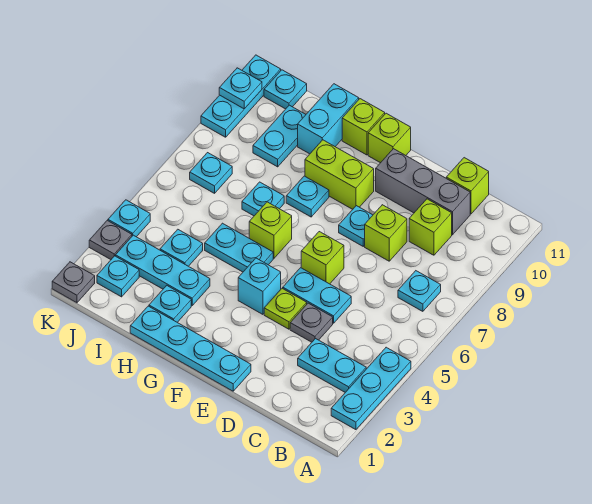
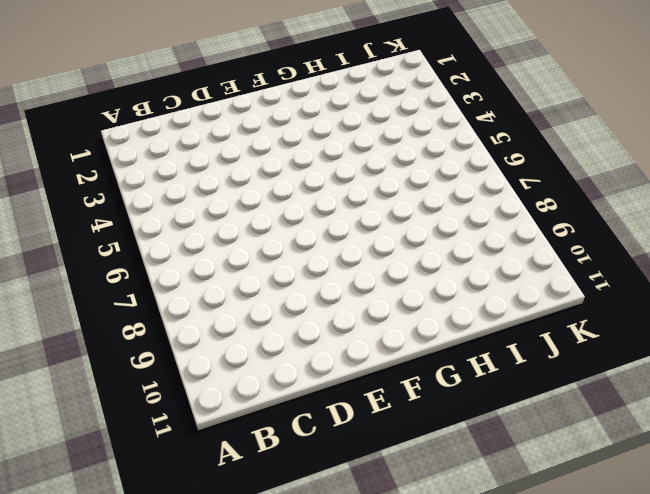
none -> cyan 1x3 plate [331,347,411,430]
none -> cyan 1x2 plate [298,339,366,392]
none -> cyan 1x1 plate [398,271,441,311]
none -> lime 1x1 brick [409,199,452,255]

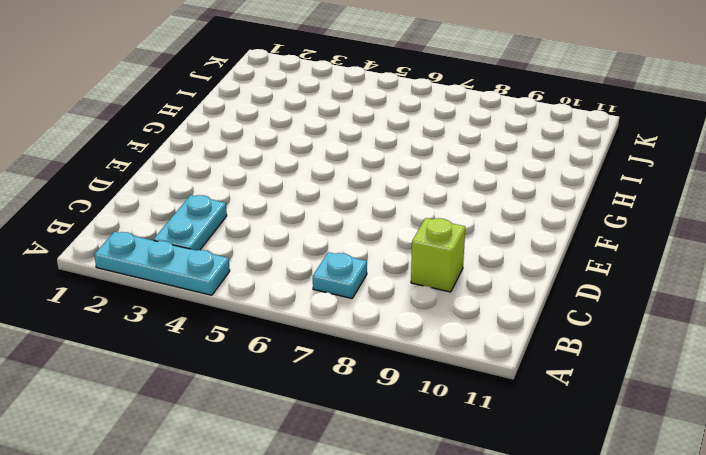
none -> grey 1x3 brick [376,149,470,235]
none -> lime 1x1 brick [446,158,489,214]
none -> grey 1x1 plate [290,303,333,342]
none -> cyan 1x2 plate [283,268,351,323]

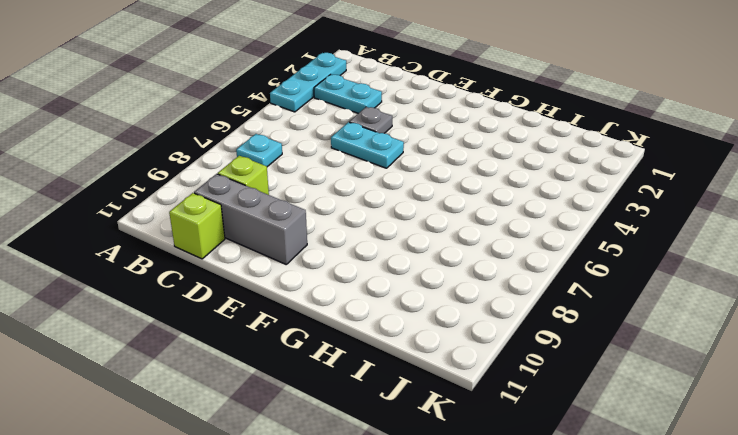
none -> lime 1x1 brick [365,205,407,261]
none -> cyan 1x4 plate [130,306,251,391]
none -> lime 1x1 plate [264,288,307,329]
none -> lime 1x1 brick [301,232,344,284]

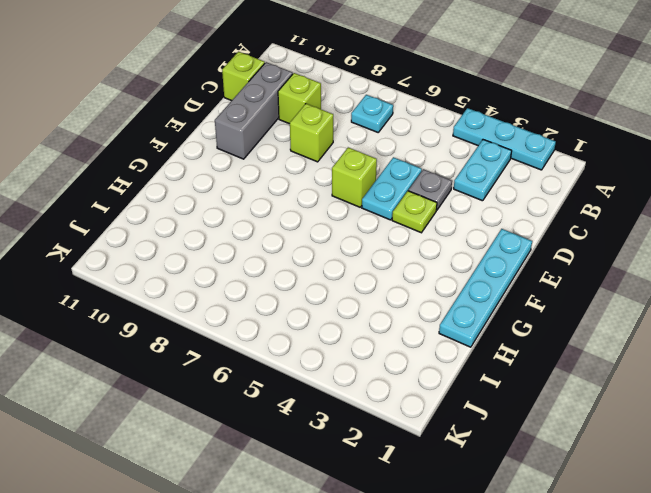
none -> cyan 1x1 plate [339,206,373,246]
none -> cyan 1x1 brick [238,258,281,314]
none -> lime 1x2 brick [305,140,374,209]
none -> lime 1x1 brick [368,113,411,163]

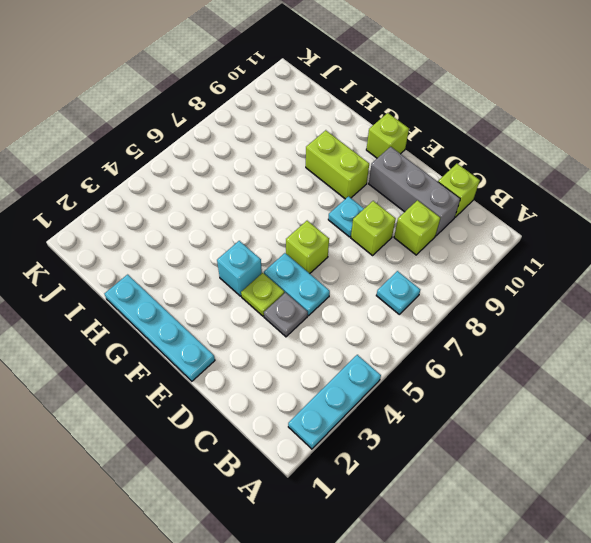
none -> cyan 1x2 plate [298,339,366,392]
none -> cyan 1x2 plate [205,223,273,272]
none -> lime 1x1 brick [249,202,292,258]
none -> cyan 1x1 plate [286,176,329,217]

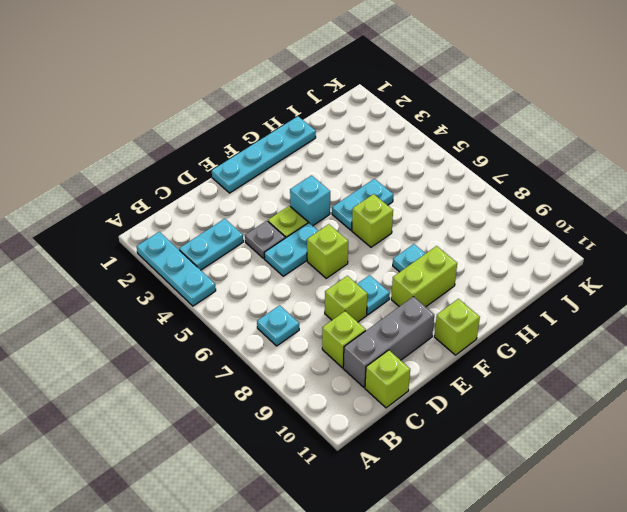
none -> lime 1x1 brick [342,99,385,155]
none -> cyan 1x1 plate [149,285,191,322]
none -> cyan 1x3 plate [115,235,210,305]
none -> cyan 1x1 plate [242,182,284,216]

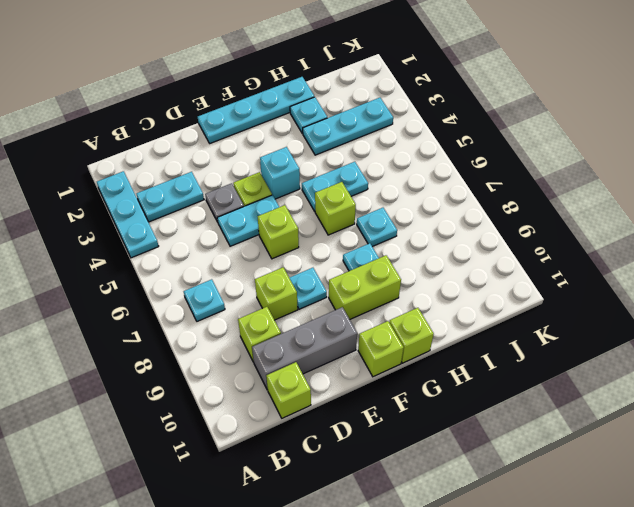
none -> cyan 1x2 brick [298,84,359,154]
none -> cyan 1x1 plate [160,229,203,266]
none -> cyan 1x2 plate [253,105,306,167]
none -> cyan 1x1 plate [97,256,139,297]

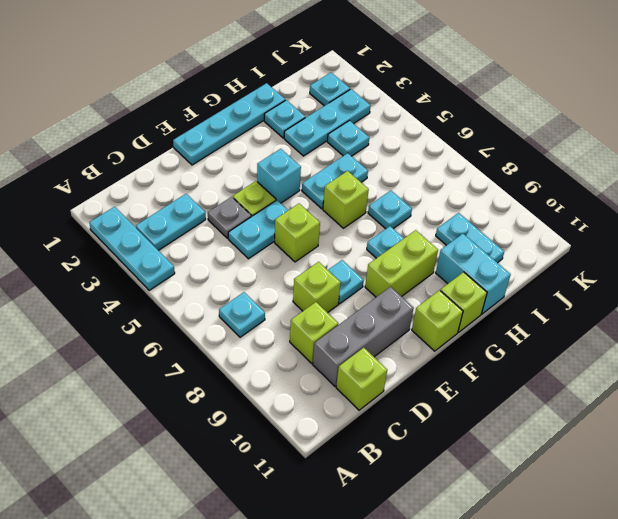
none -> cyan 1x1 plate [190,153,232,193]
none -> cyan 1x1 plate [264,70,307,109]
none -> grey 1x1 plate [52,262,95,303]
none -> grey 1x1 plate [89,221,132,260]

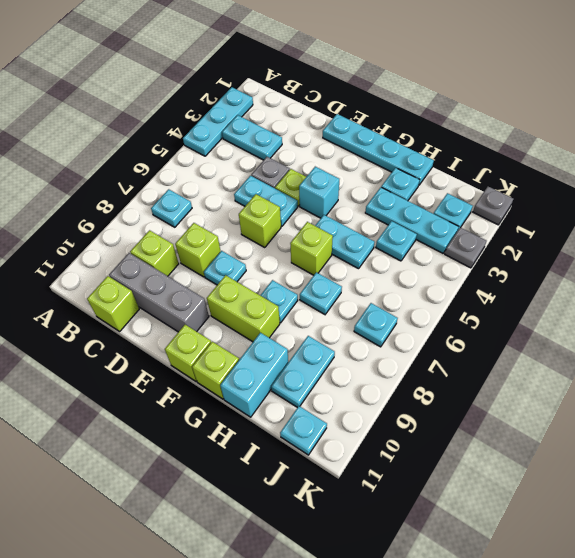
none -> cyan 1x1 plate [108,200,150,237]
none -> cyan 1x3 plate [201,55,281,137]
none -> cyan 1x1 plate [219,68,262,109]

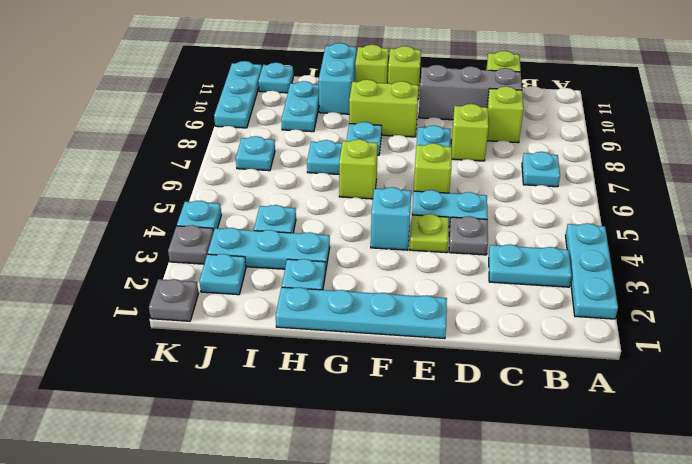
none -> cyan 1x2 plate [205,223,273,272]
none -> cyan 1x1 plate [219,68,262,109]

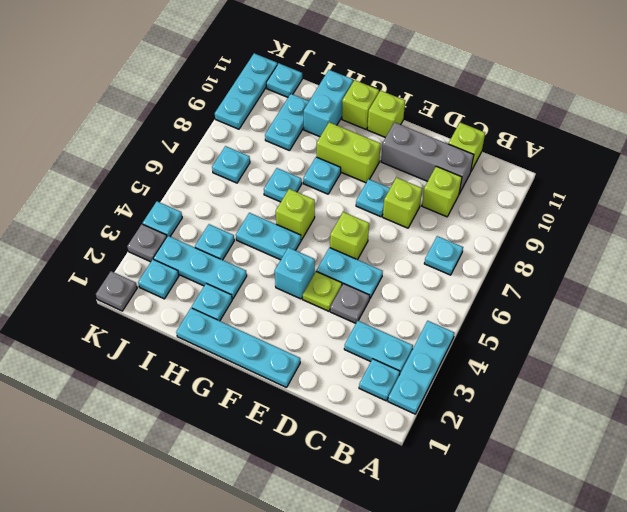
cyan 1x1 plate [359,359,400,401] -> cyan 1x1 plate moved to [219,68,262,109]

